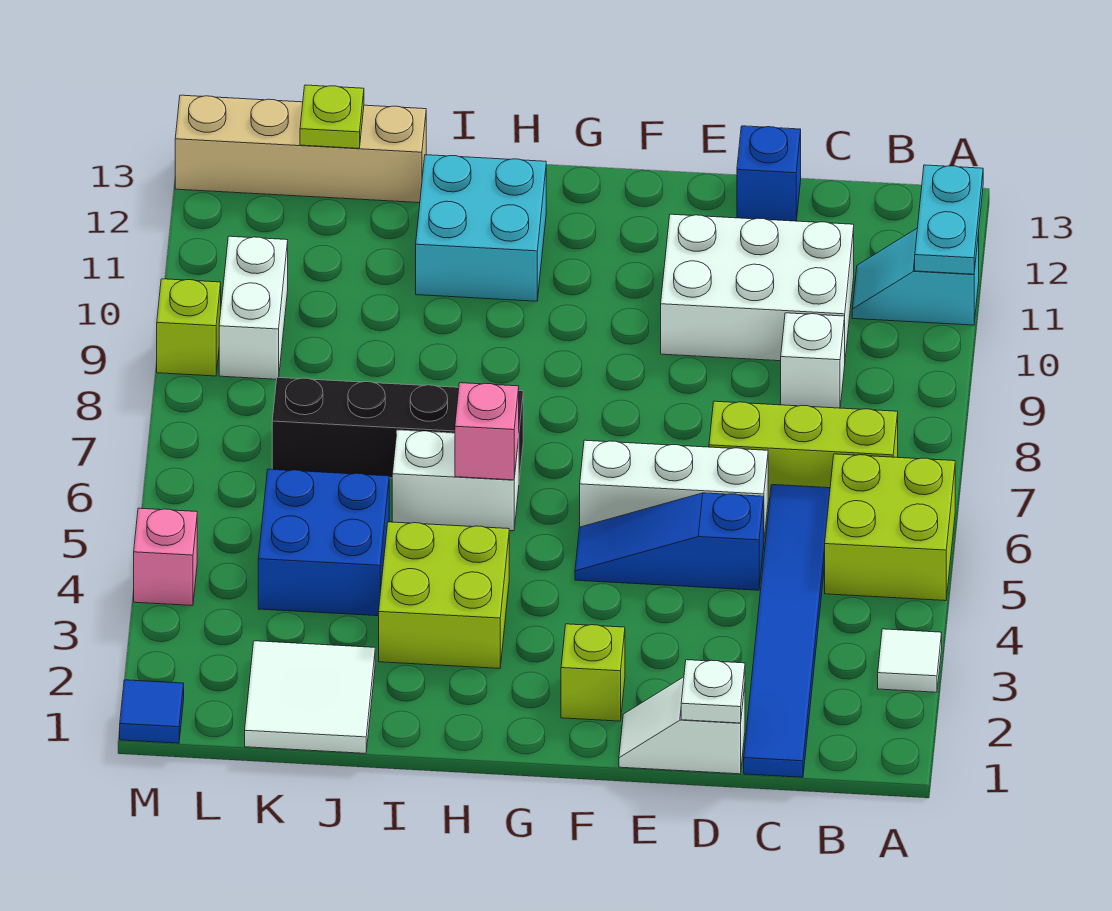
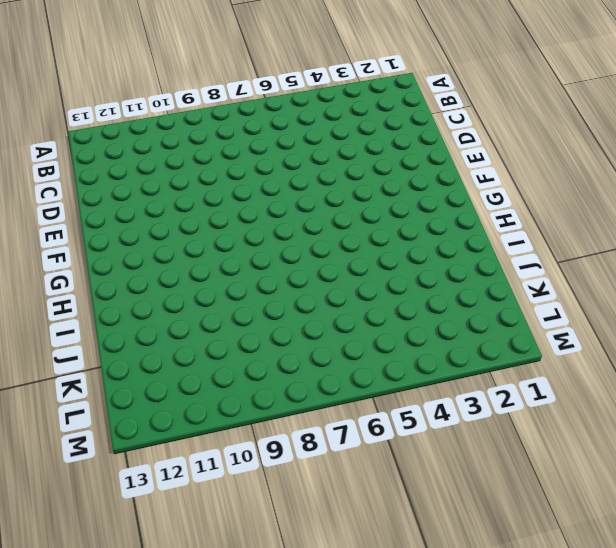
none -> white 1x1 tile [878,629,942,692]
none -> lime 2x2 brick [825,454,955,601]
none -> cyan 1x2 slope [852,229,979,325]

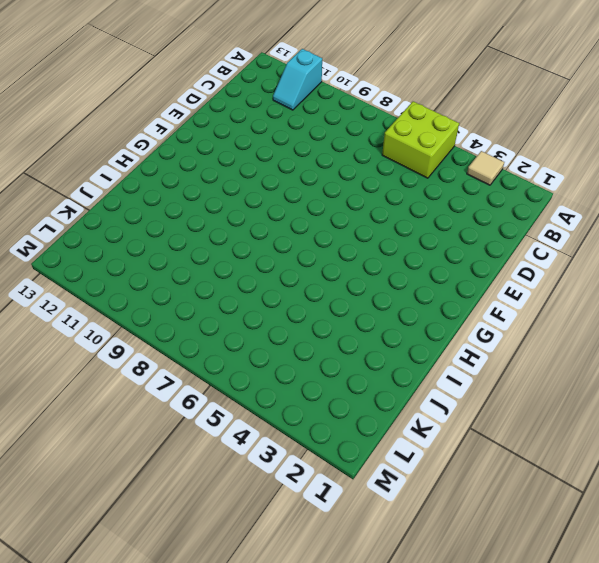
tan 1x1 tile [467,151,504,185] -> white 1x1 tile [878,629,942,692]
none -> lime 1x3 brick [709,401,898,499]
none -> blue 1x6 tile [744,485,830,777]
none -> white 1x1 brick [781,313,845,408]

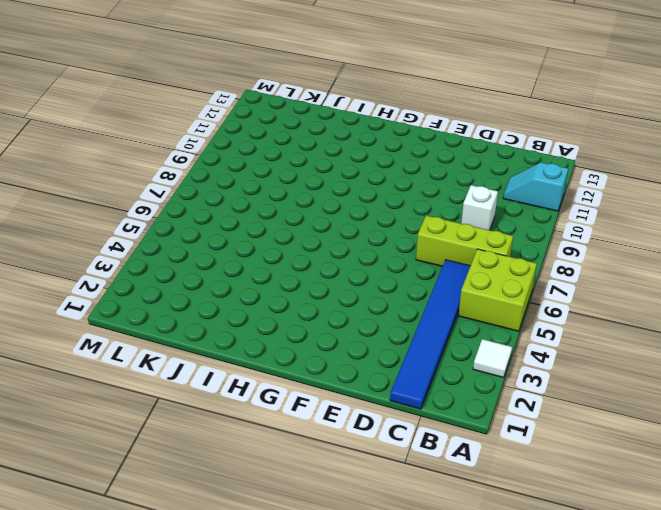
none -> white 2x3 brick [661,214,854,361]
none -> white 1x2 slope [619,677,745,774]
none -> blue 1x3 slope [575,493,764,590]

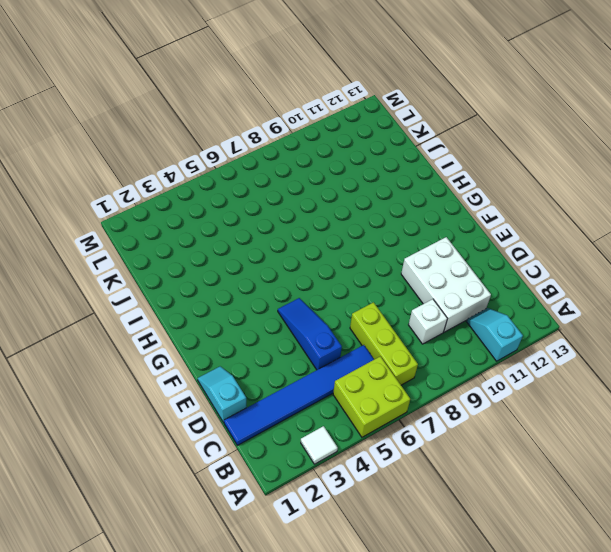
cyan 1x2 slope [198,366,247,423] -> white 1x2 slope [619,677,745,774]
none -> white 1x3 brick [580,440,768,538]
none -> blue 1x1 brick [737,126,801,221]
none -> lime 1x1 brick [561,624,625,721]

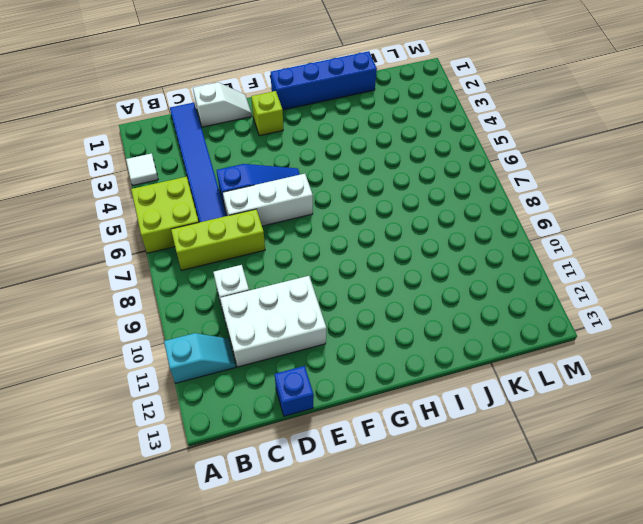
blue 1x4 brick [271,51,377,110] -> white 2x2 tile [245,641,375,753]
none -> lime 2x2 brick [379,522,509,668]
none -> white 1x2 brick [392,430,519,531]
none -> black 1x4 brick [272,377,523,479]

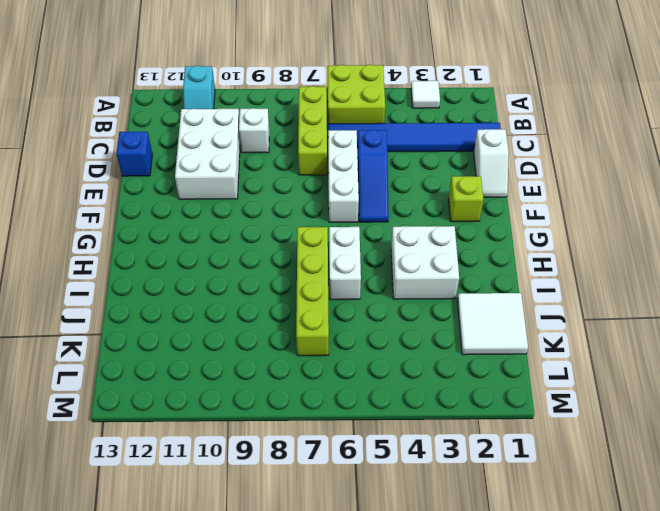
white 2x2 brick [391,226,459,299] -> lime 2x2 brick [379,522,509,668]
lime 1x4 brick [296,227,329,356] -> black 1x4 brick [272,377,523,479]
none -> cyan 2x2 brick [416,155,546,301]
none -> blue 2x2 brick [258,469,389,616]
none -> tan 1x4 brick [175,95,426,203]

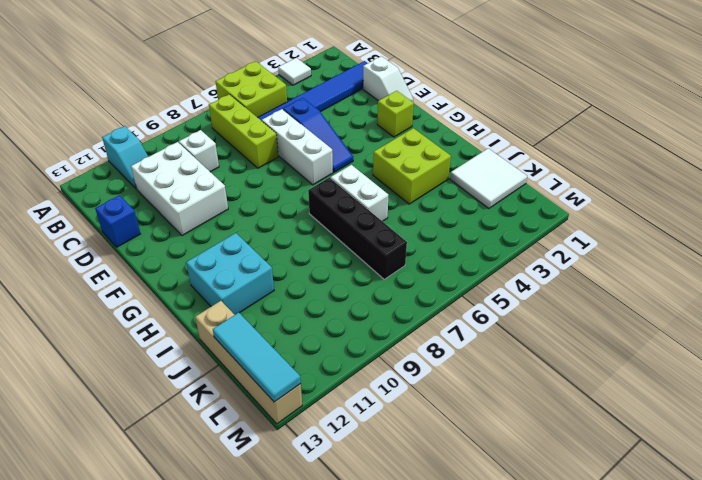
cyan 1x3 tile [213,313,301,402] -> lime 1x1 plate [300,85,364,148]
none -> blue 2x2 brick [258,469,389,616]
none -> white 1x2 brick [219,236,288,379]
none -> blue 1x1 tile [120,680,184,743]

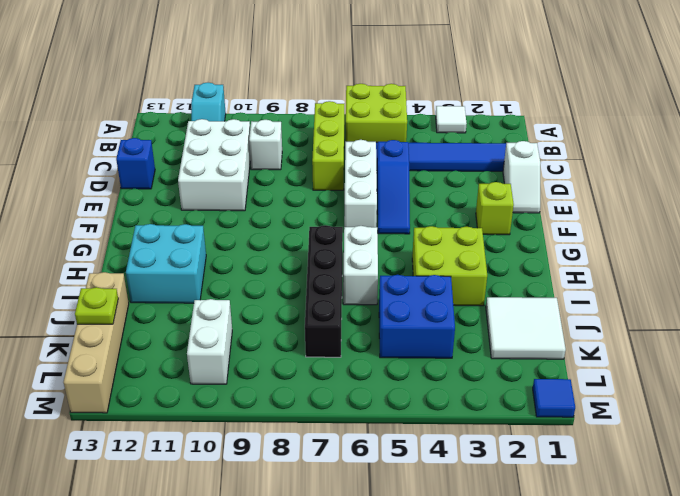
white 1x2 brick [187,299,232,384] -> white 1x2 brick turned to [219,236,288,379]
none -> pink 1x1 brick [134,508,197,606]
none -> lime 1x1 brick [157,279,221,376]
none -> cyan 1x2 plate [915,165,983,274]

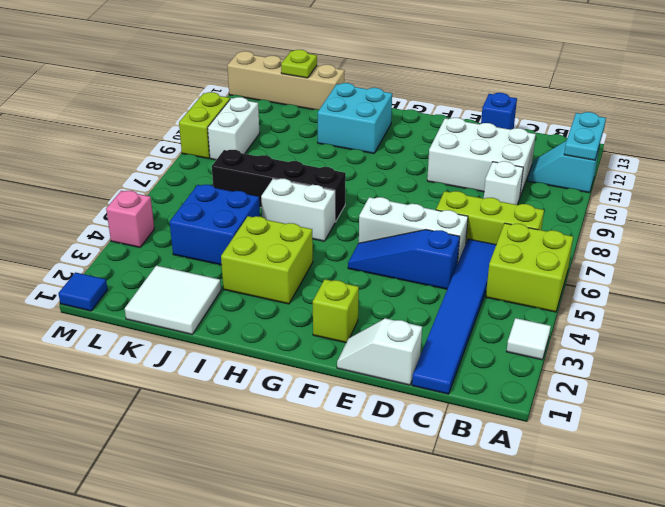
lime 1x2 brick [179,92,230,159] -> lime 1x1 brick [157,279,221,376]
none -> white 1x1 plate [681,660,745,723]
none -> pink 1x1 brick [455,383,519,480]

